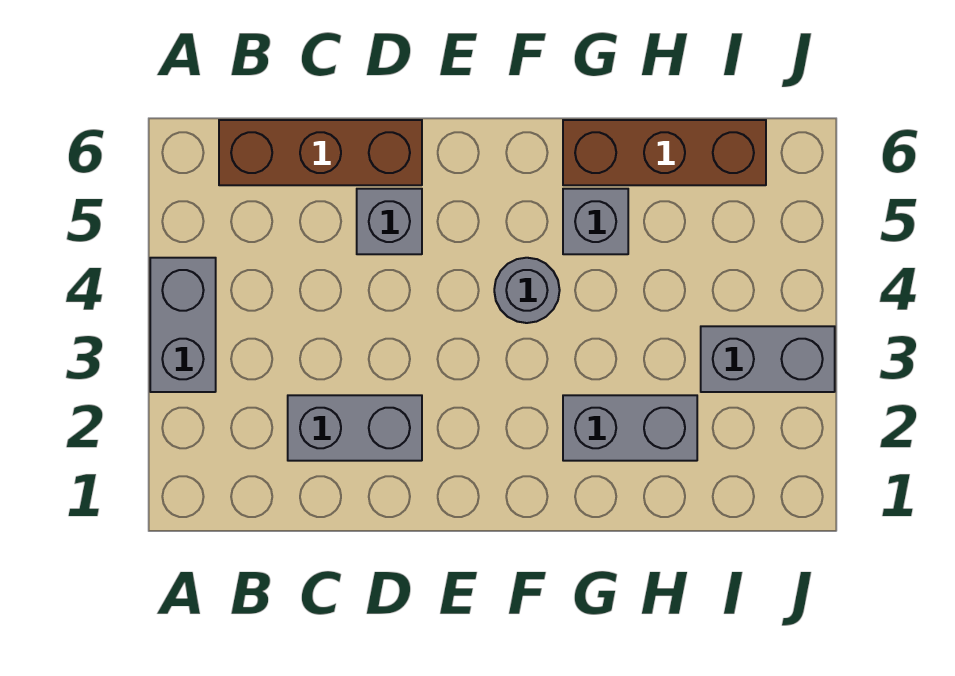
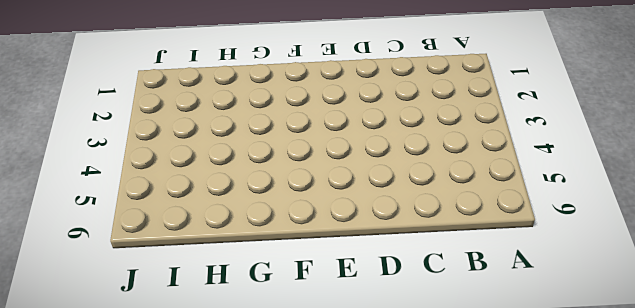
none -> grey 1x2 brick [150,258,216,392]
none -> brown 1x3 brick [219,120,422,185]

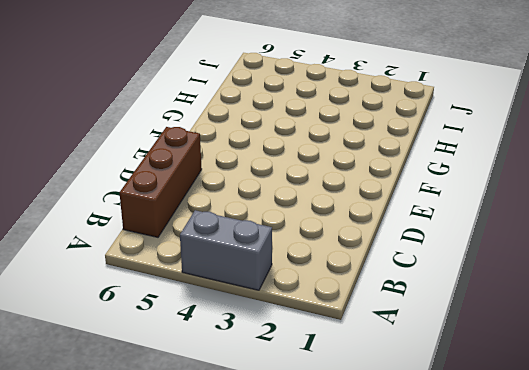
none -> grey 1x2 brick [288,395,422,461]
none -> grey 1x1 brick [357,189,422,254]

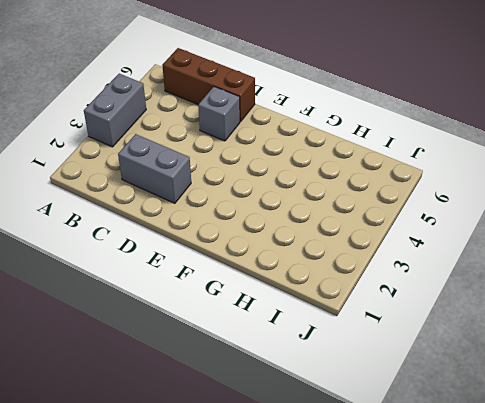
none -> grey 1x1 round brick [494,258,560,323]
none -> grey 1x2 brick [563,395,697,461]

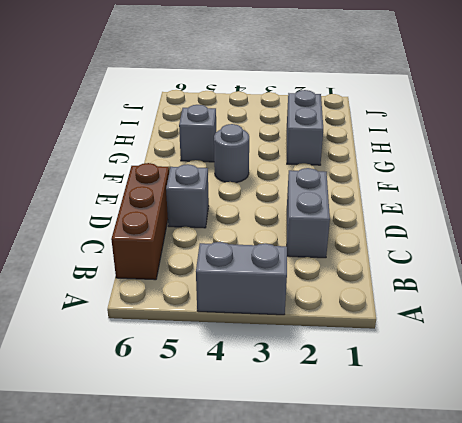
none -> brown 1x3 brick [563,120,766,185]
none -> grey 1x2 brick [701,326,835,392]

